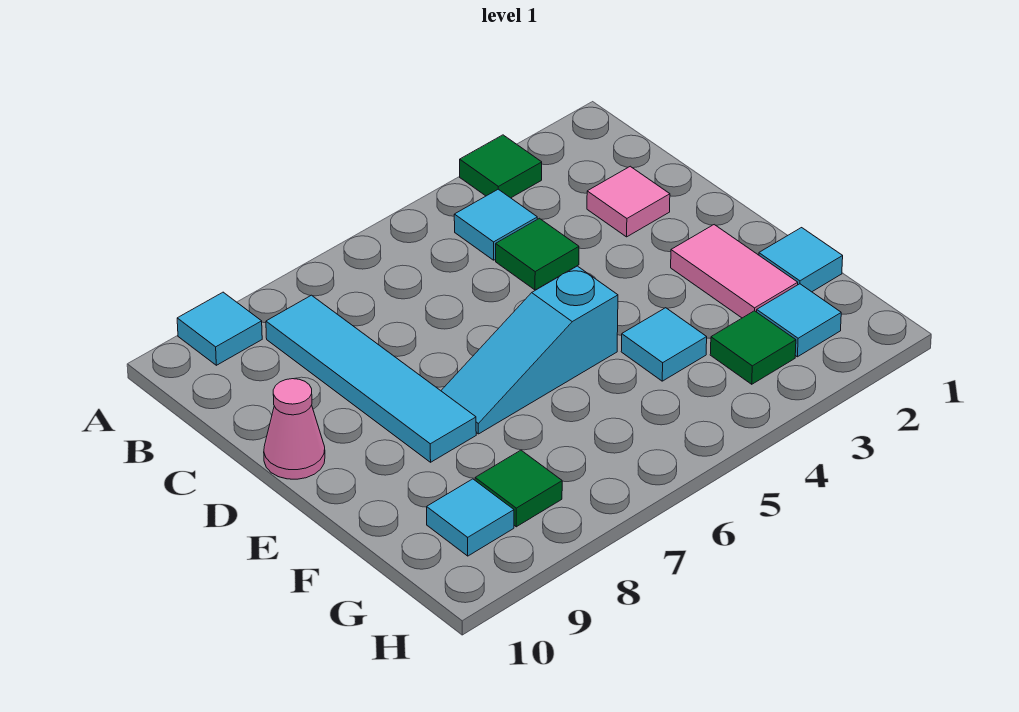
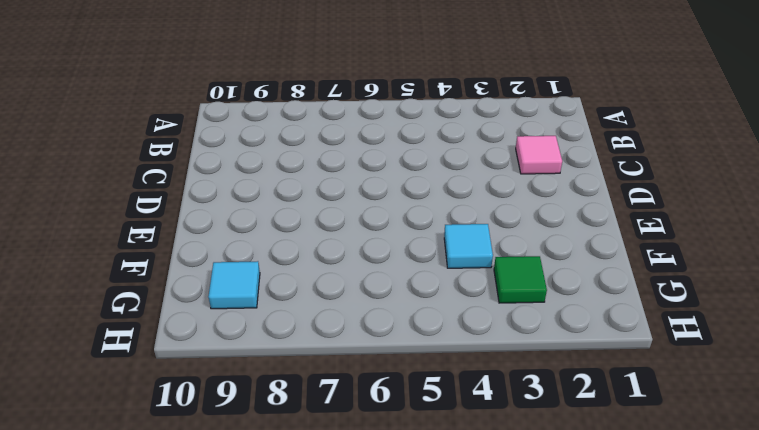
none -> green 1x1 tile [460,135,542,198]
none -> cyan 1x1 tile [177,292,262,365]
none -> cyan 1x1 tile [454,189,537,260]

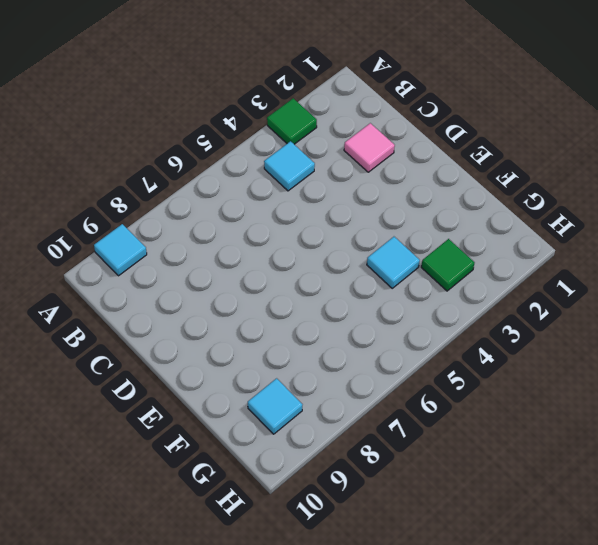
none -> cyan 1x4 tile [266,295,476,462]
none -> green 1x1 tile [496,218,579,290]
none -> pink 1x1 cone [264,379,325,479]

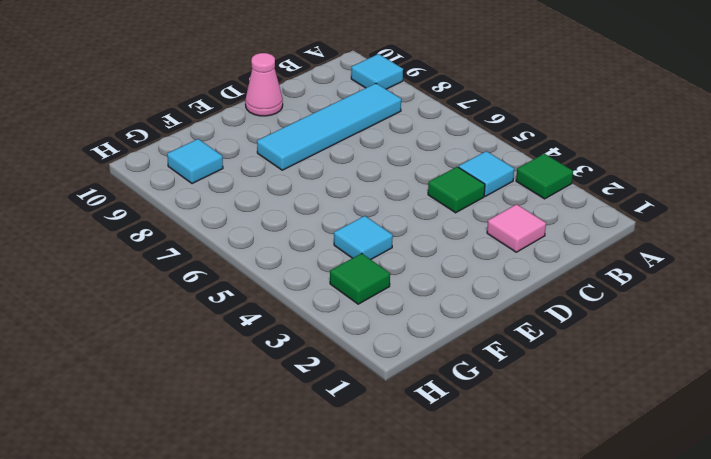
none -> pink 1x2 tile [671,225,798,318]
none -> cyan 1x3 slope [441,266,618,434]
none -> cyan 1x1 tile [759,228,843,292]

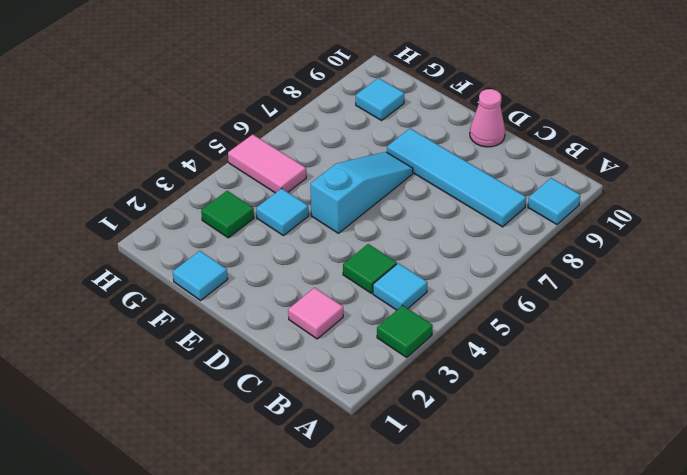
pink 1x2 tile [228,134,306,193] -> pink 1x2 tile moved to [671,225,798,318]
none -> cyan 1x1 tile [757,284,841,357]
none -> green 1x1 tile [475,450,562,527]

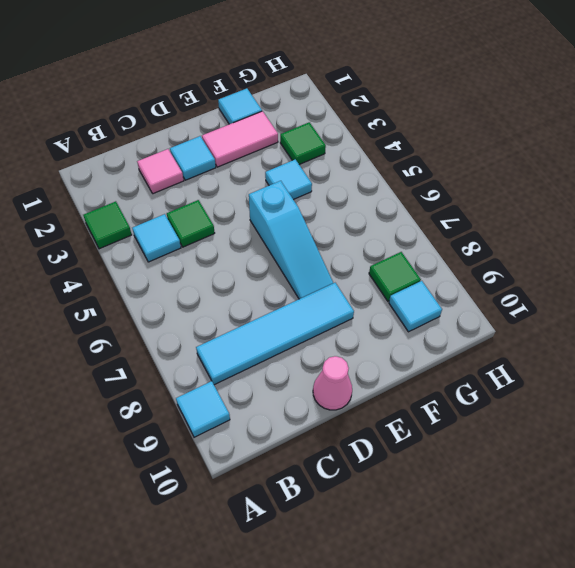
cyan 1x1 tile [170,136,216,180] -> cyan 1x1 tile moved to [757,284,841,357]

